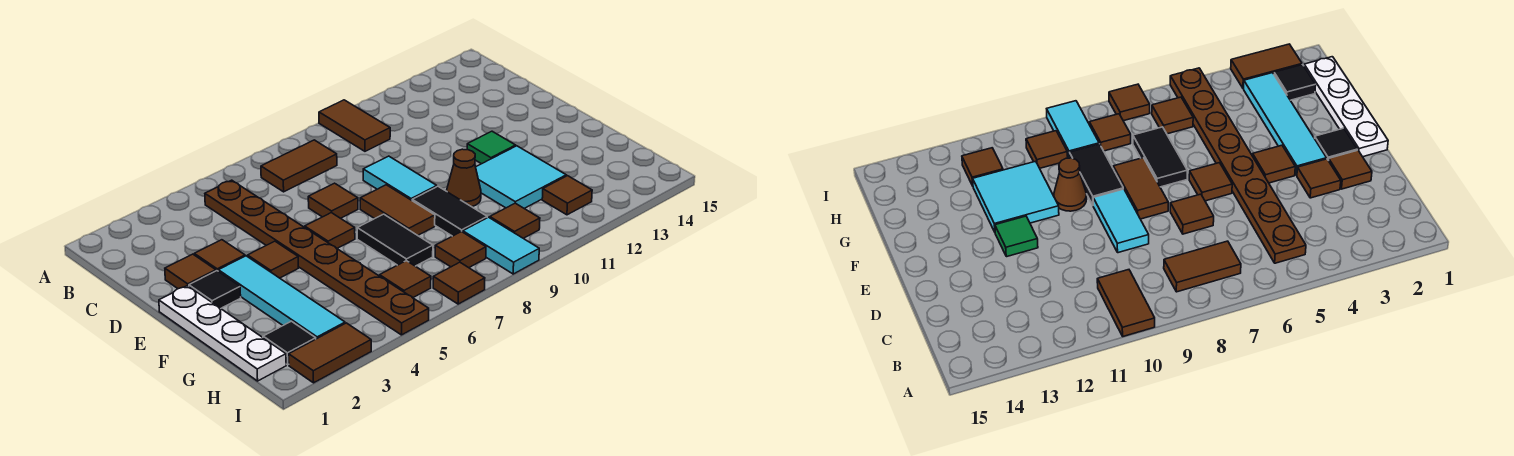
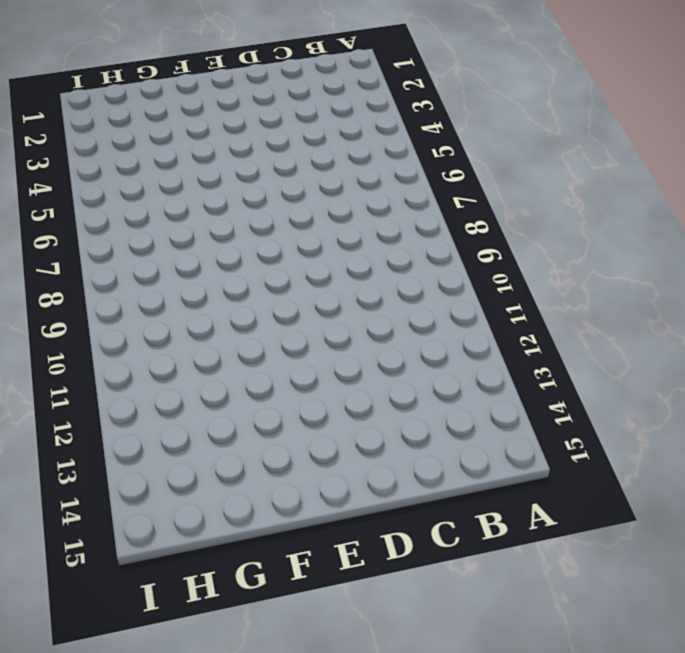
none -> brown 1x2 tile [319,100,390,151]
none -> brown 1x8 plate [205,180,429,335]
none -> brown 1x2 tile [261,140,337,192]

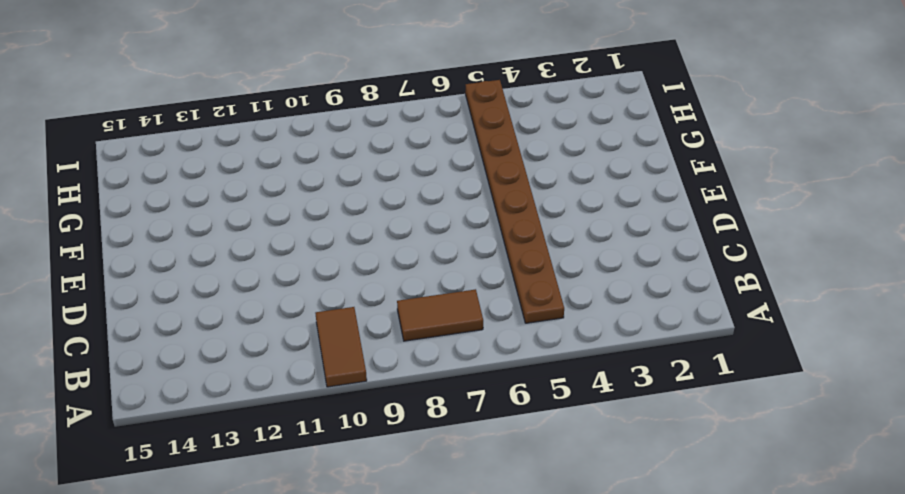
none -> brown 1x1 tile [165,254,216,289]
none -> brown 1x1 tile [194,240,245,271]
none -> brown 1x1 tile [308,183,358,218]

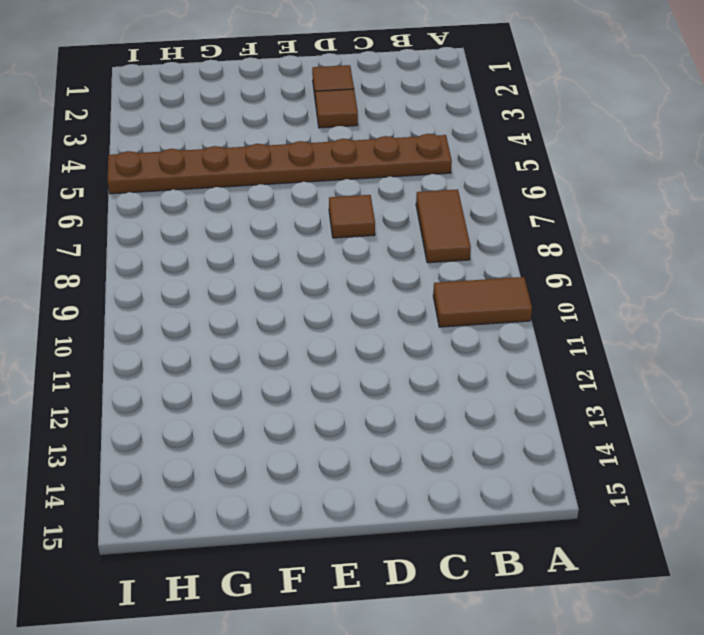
none -> cyan 1x2 tile [363,156,437,200]
none -> white 1x4 plate [159,286,286,381]
none -> black 1x1 tile [189,271,241,308]

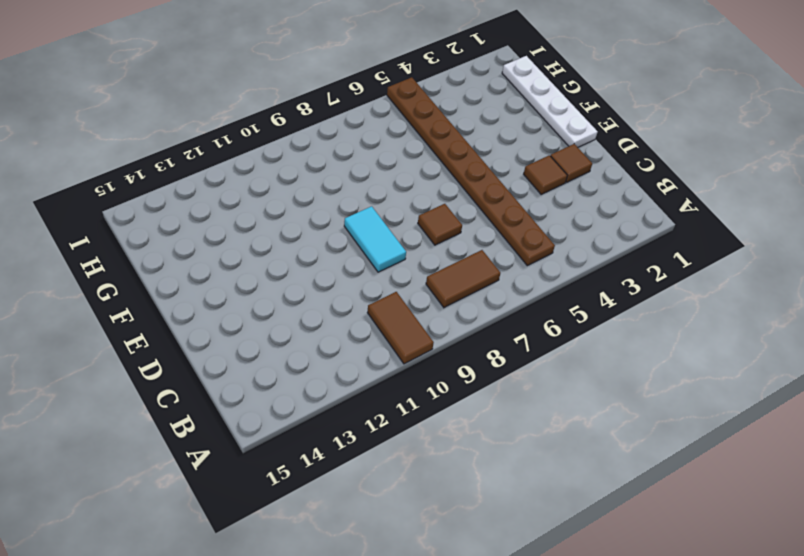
none -> black 1x1 tile [189,271,241,308]
none -> cyan 1x4 tile [218,256,345,339]
none -> brown 1x1 tile [248,241,298,278]

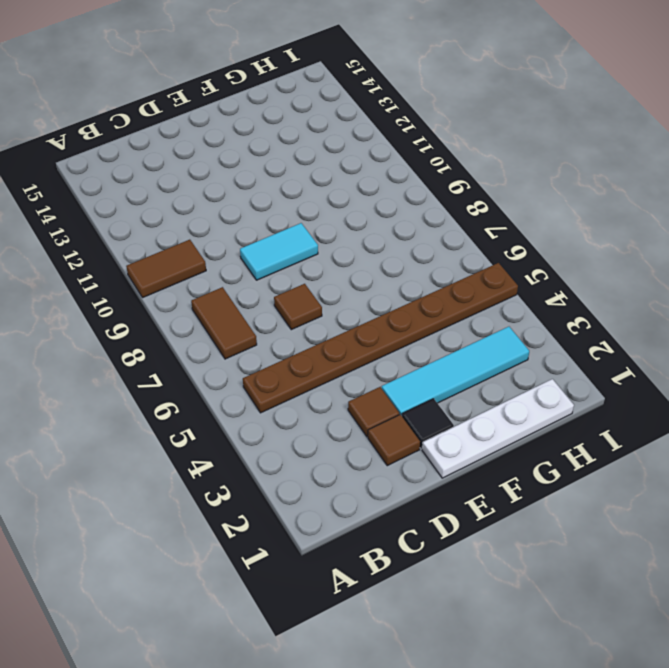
none -> brown 1x1 tile [248,241,298,278]
none -> brown 1x1 tile [305,213,355,248]
none -> brown 1x2 tile [360,185,435,235]

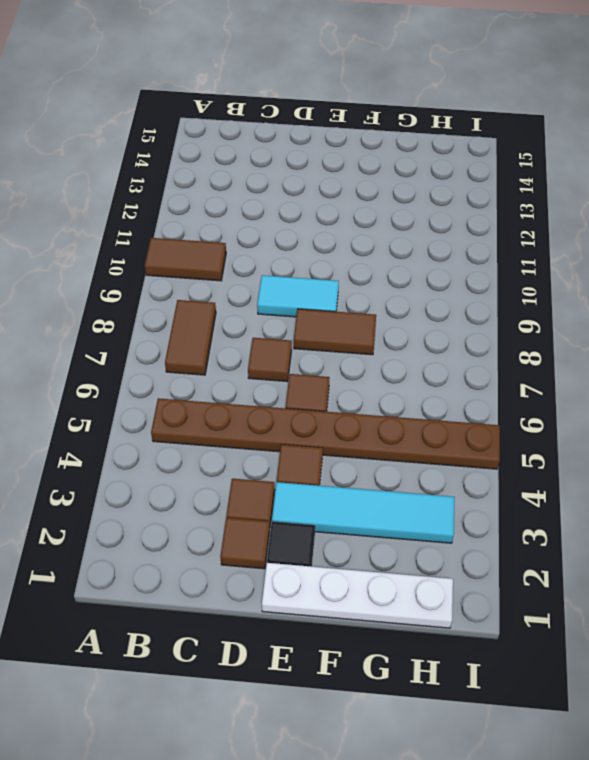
none -> green 1x1 tile [467,131,516,164]
none -> black 1x2 tile [357,214,433,266]
none -> black 1x2 tile [412,186,487,236]

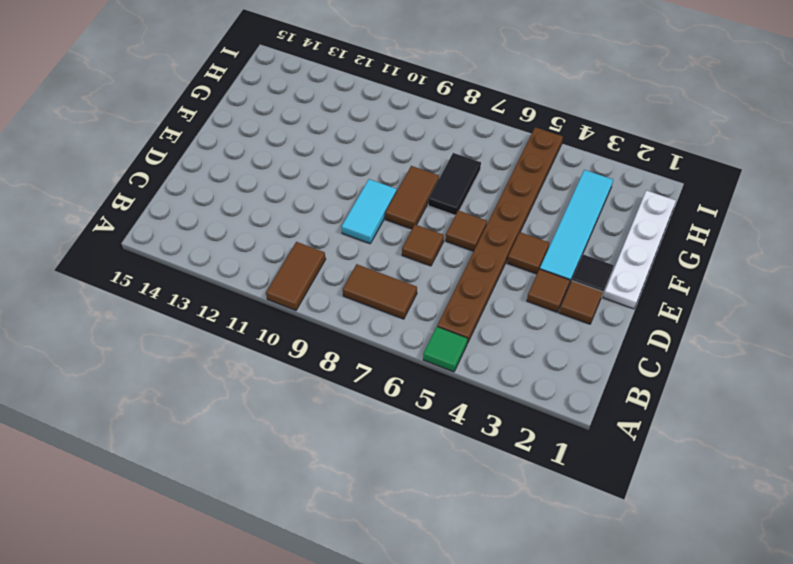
green 1x1 tile [423,327,467,372] -> green 1x1 tile moved to [467,131,516,164]
none -> black 1x2 tile [412,186,487,236]
none -> brown 1x1 cone [447,149,481,207]
none -> cyan 2x2 tile [476,146,566,209]

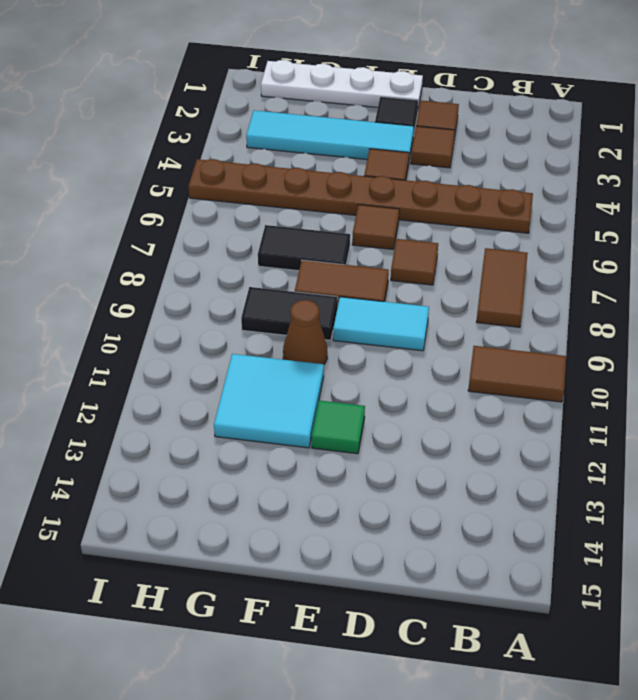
none -> black 1x1 tile [263,321,316,365]
none -> brown 1x1 tile [380,261,431,298]
none -> brown 1x1 tile [435,231,486,268]

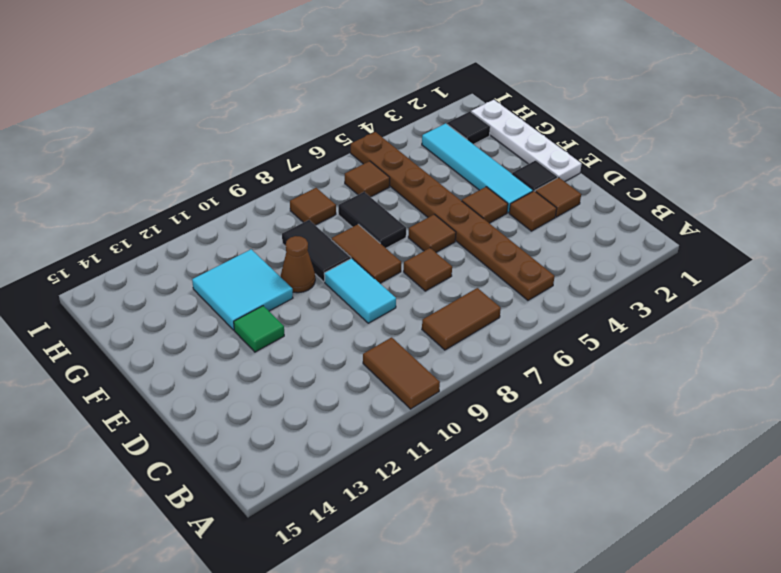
none -> cyan 1x2 tile [463,217,539,274]
none -> brown 1x1 tile [490,203,540,238]
none -> brown 1x1 tile [542,176,592,215]

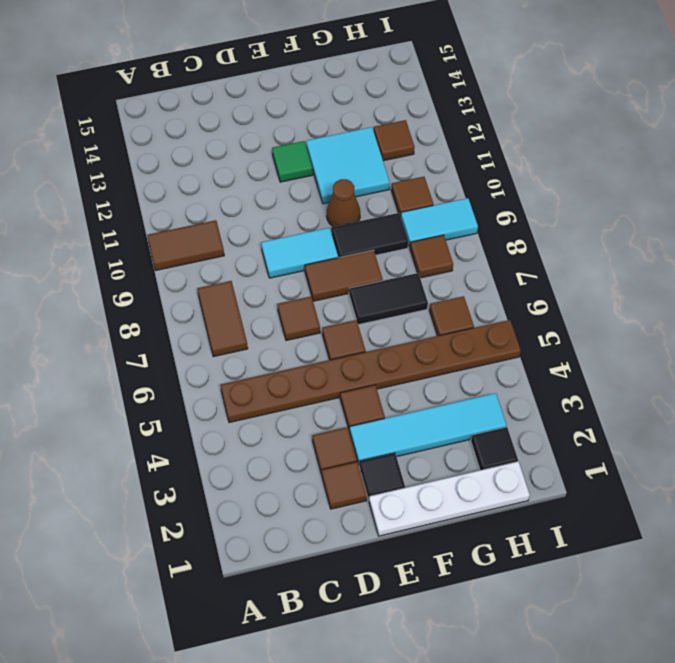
none -> brown 1x2 tile [289,323,371,383]
none -> brown 1x1 tile [433,262,485,304]

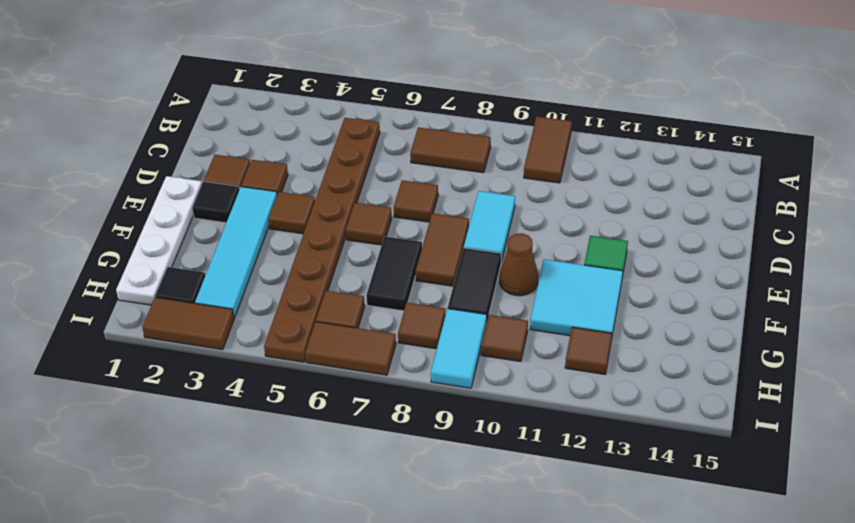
brown 1x2 tile [305,322,396,375] -> brown 1x1 tile [433,262,485,304]

